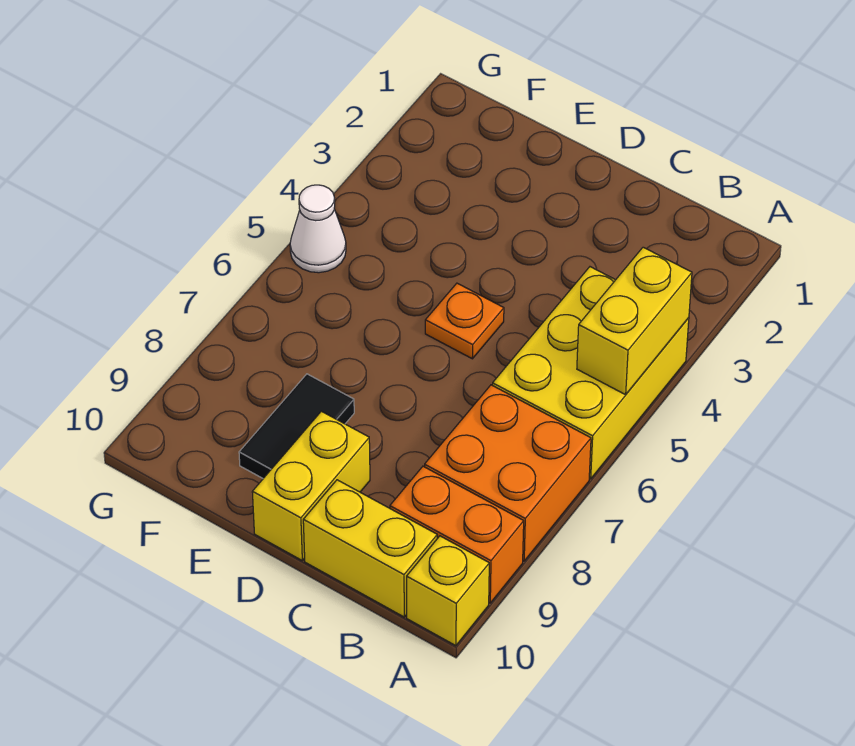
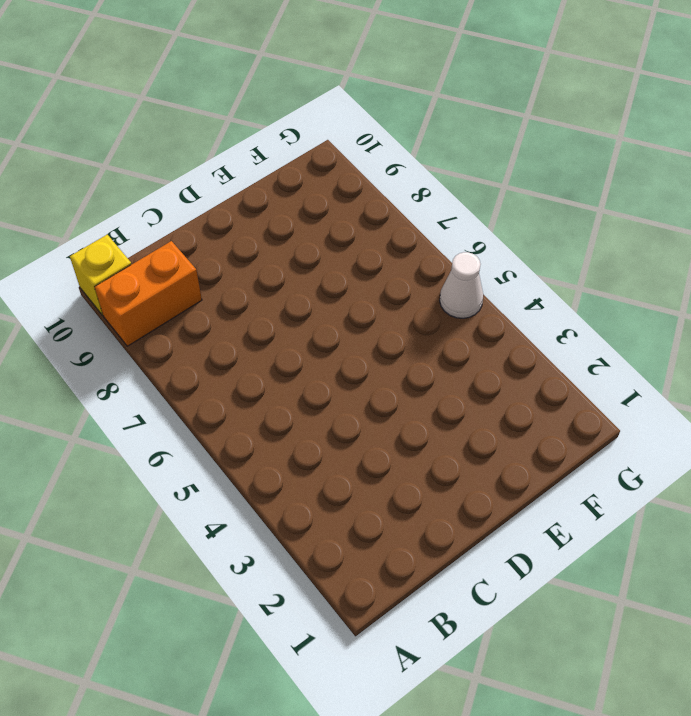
none -> yellow 2x3 brick [492,267,689,479]
none -> orange 2x2 brick [425,385,591,561]

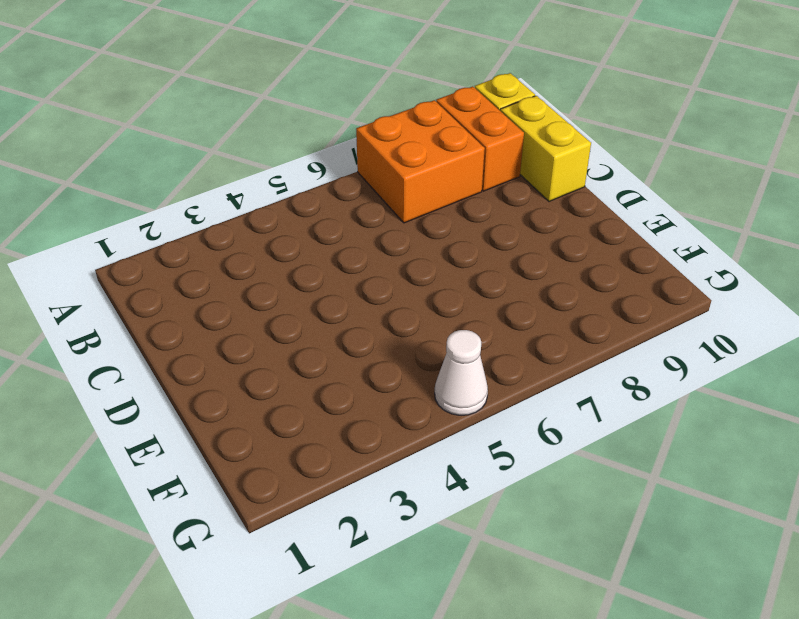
none -> yellow 2x3 brick [492,267,689,479]
none -> orange 1x1 plate [425,283,504,359]

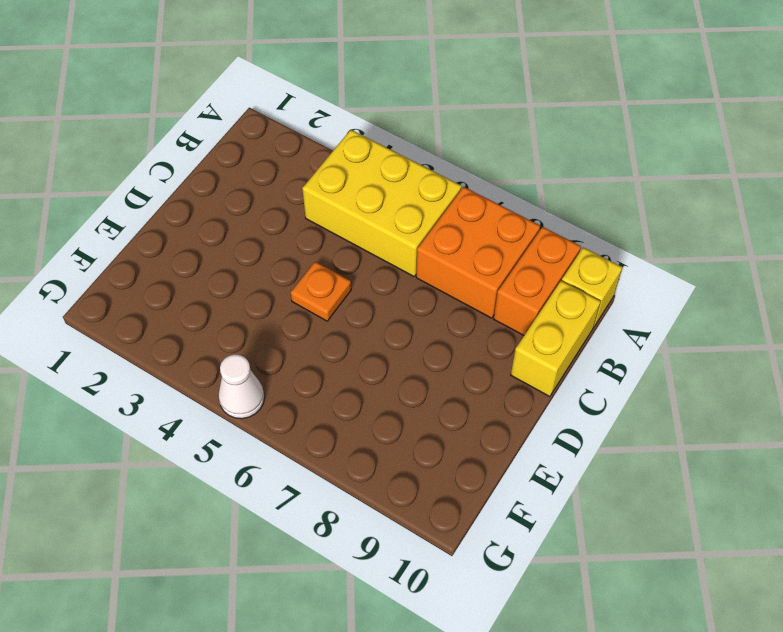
none -> yellow 1x2 brick [252,411,370,560]
none -> black 1x2 tile [239,374,354,478]

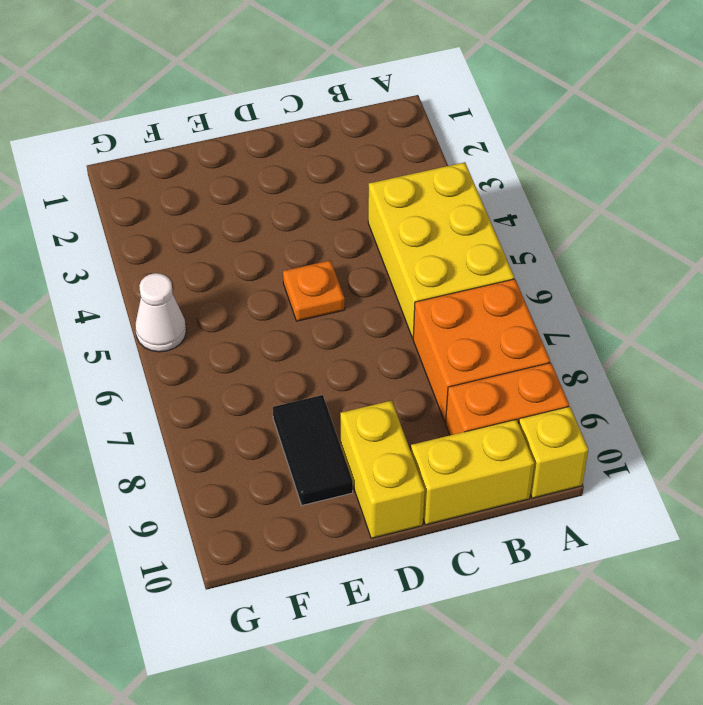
none -> yellow 1x2 brick [577,247,692,395]

